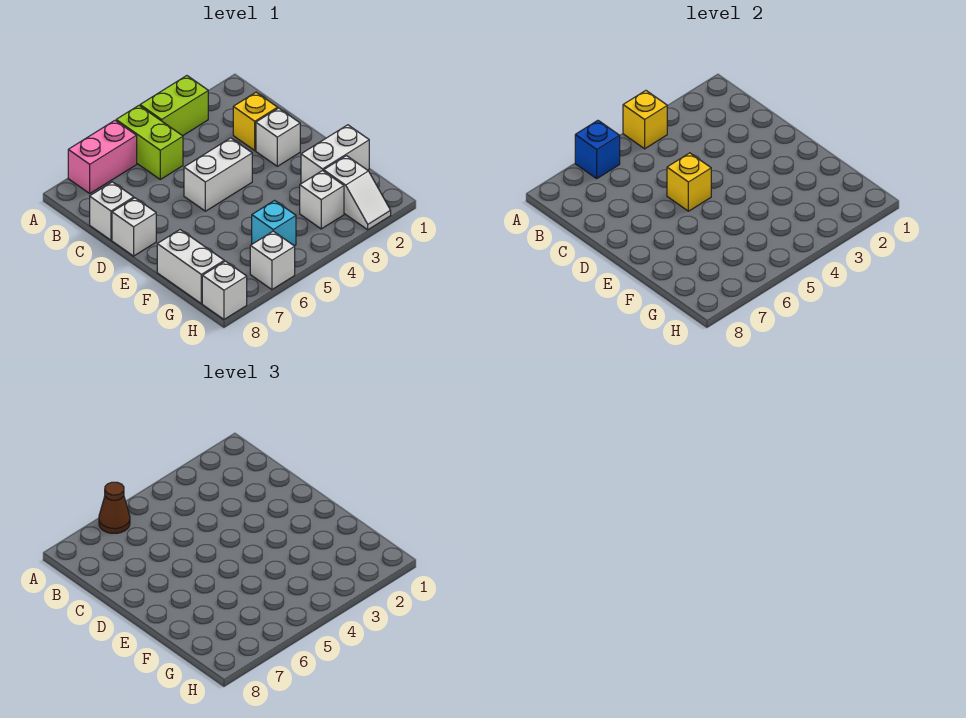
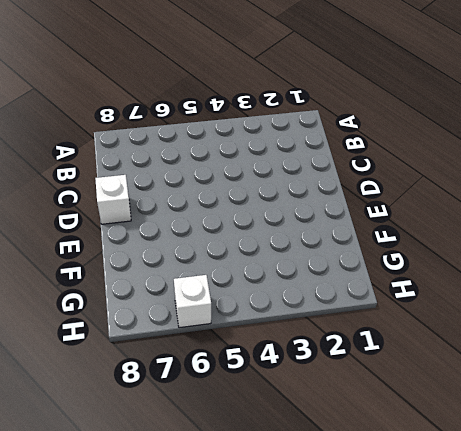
none -> lime 1x2 brick [140,76,208,136]
none -> lime 1x2 brick [116,106,183,179]
none -> pink 1x2 brick [68,121,137,193]

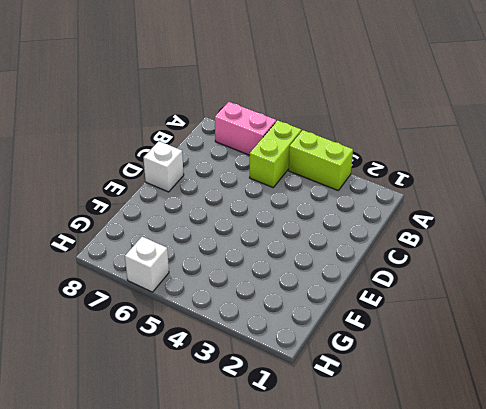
none -> yellow 1x1 brick [233,92,278,150]
none -> white 1x1 brick [90,182,134,240]
none -> white 1x1 brick [256,108,300,166]

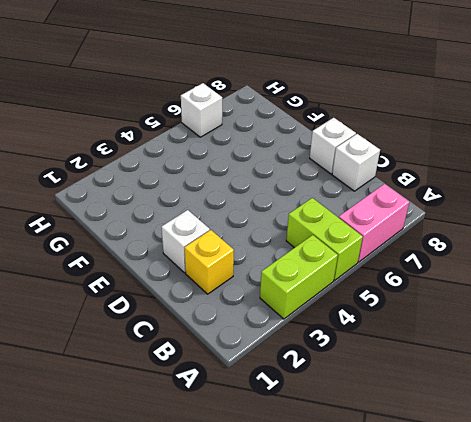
none -> white 1x2 brick [184,138,252,211]
none -> white 1x2 brick [301,125,369,184]
none -> white 1x2 brick [157,230,224,304]

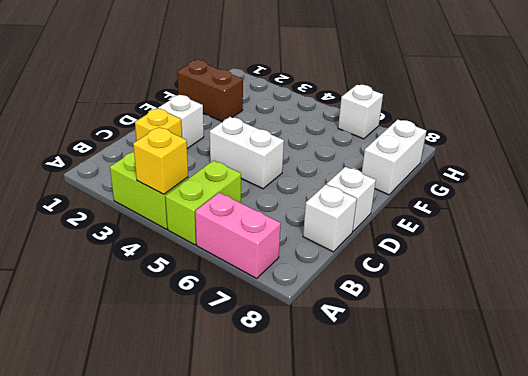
brown 1x2 brick [177,60,243,122] -> white 1x2 brick [301,125,369,184]
none -> white 1x2 slope [324,156,391,230]
none -> white 1x1 brick [300,170,344,229]
none -> cyan 1x1 brick [252,201,296,246]

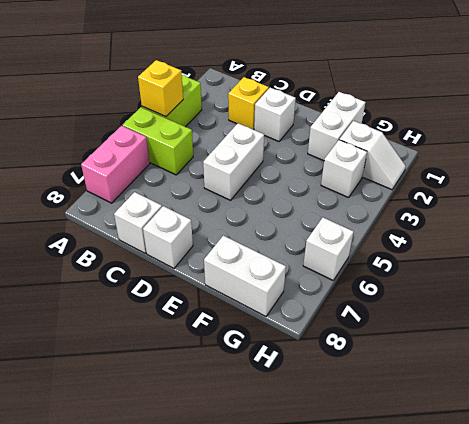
none -> cyan 1x1 brick [252,201,296,246]
none -> white 1x1 brick [202,261,247,319]
none -> blue 1x1 brick [575,121,620,178]

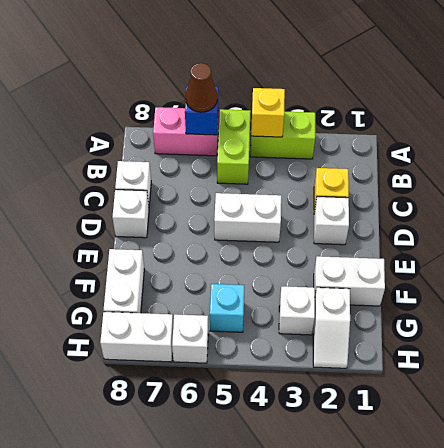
white 1x2 brick [100,312,173,362] -> white 1x1 brick [202,261,247,319]
none -> yellow 1x1 brick [667,153,711,211]

